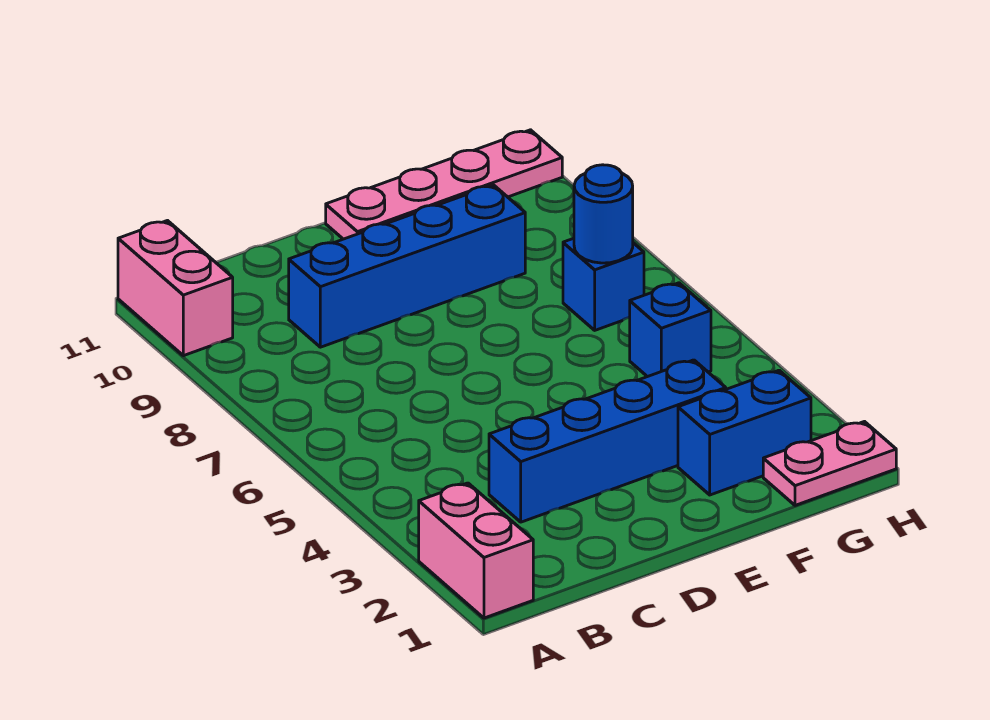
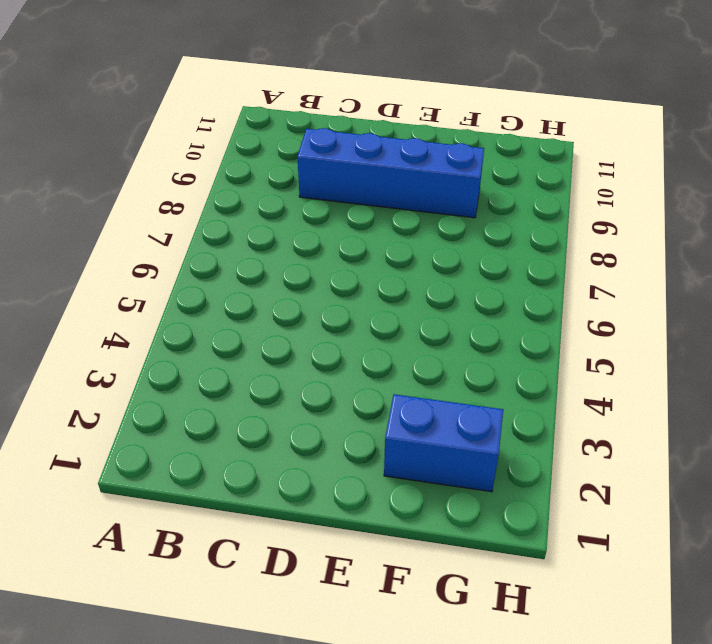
none -> pink 1x2 brick [419,483,533,618]
none -> pink 1x2 brick [118,221,233,356]

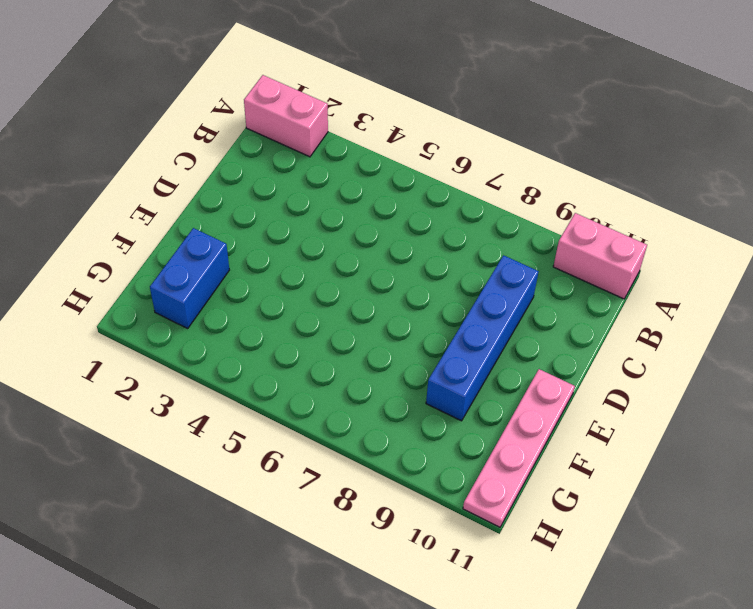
none -> blue 1x4 brick [489,360,726,522]
none -> pink 1x2 plate [763,422,896,505]

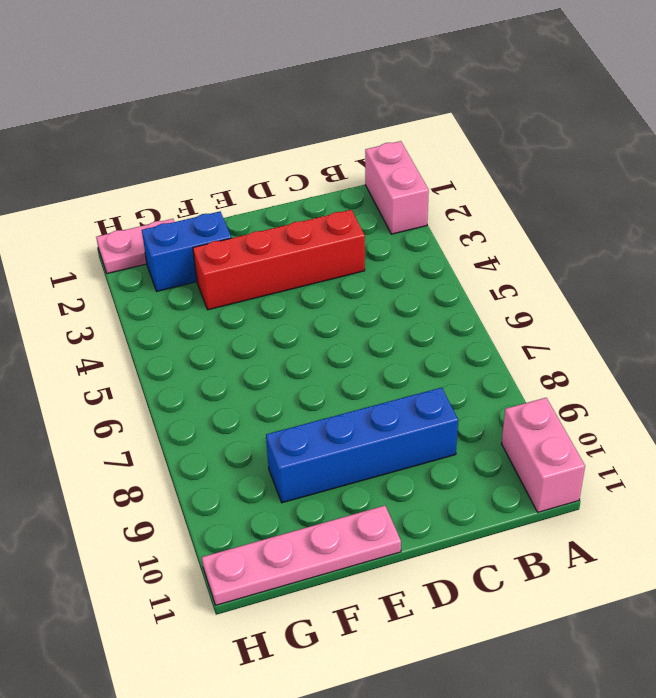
red 1x4 brick [193,210,365,310] -> blue 1x4 brick [489,360,726,522]
none -> blue 1x1 brick [630,283,711,377]
none -> blue 1x1 brick [563,238,644,330]

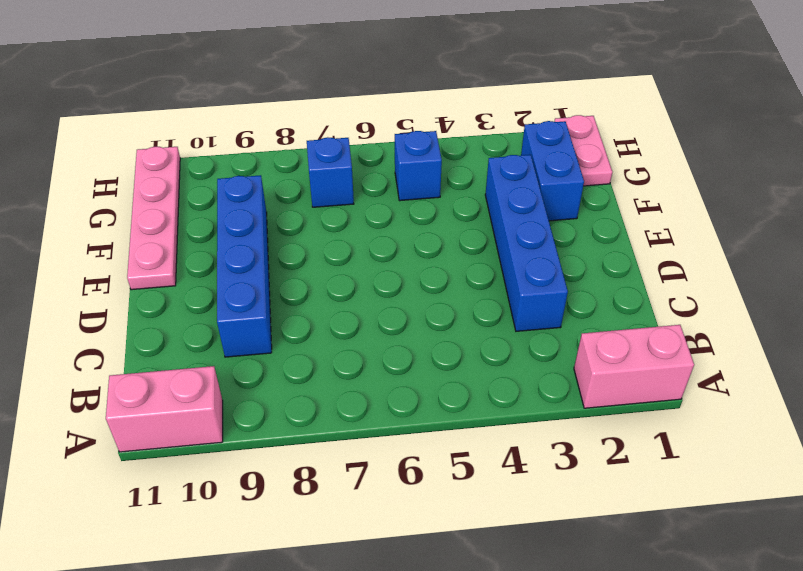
none -> blue 1x1 round brick [574,165,633,263]

